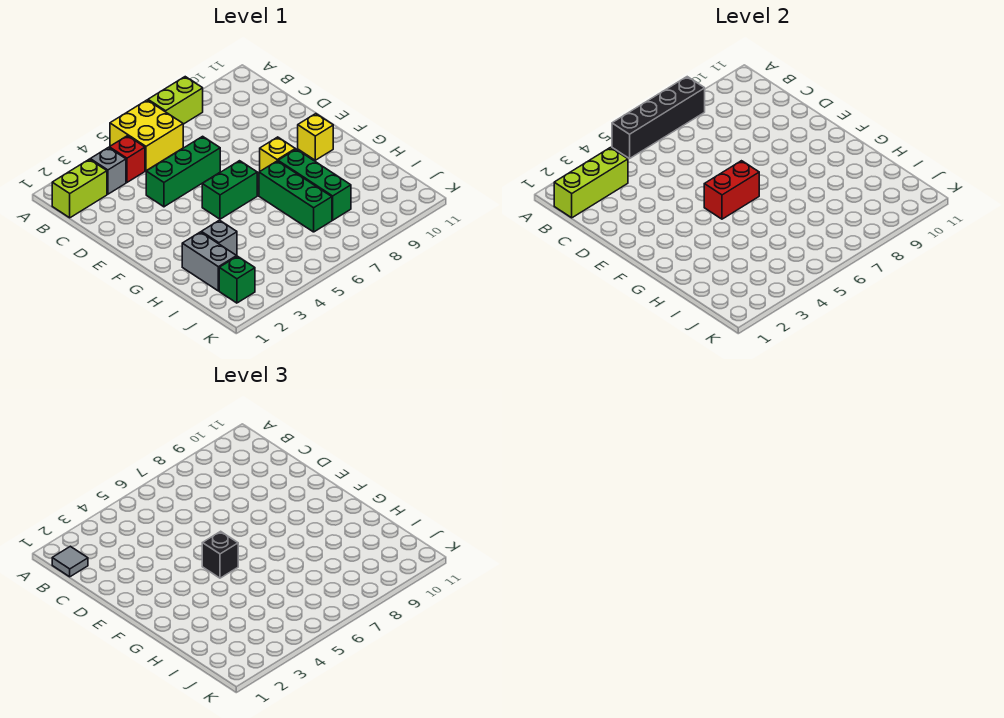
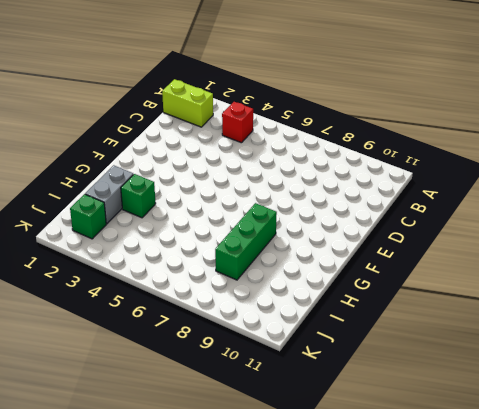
green 1x1 brick [121,174,156,218] -> grey 1x1 brick [201,220,237,256]
none -> yellow 2x2 brick [110,100,183,171]
none -> lime 1x2 brick [148,77,203,124]
none -> grey 1x1 brick [90,147,126,194]

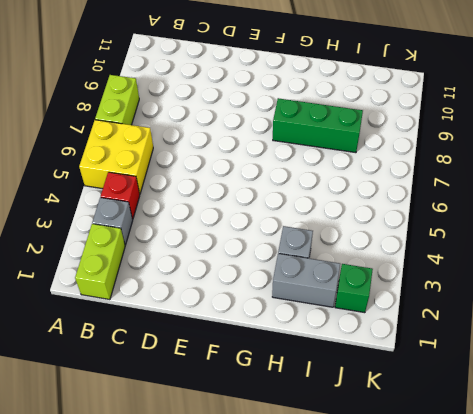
none -> green 1x3 brick [146,136,220,207]
none -> green 1x2 brick [202,161,257,219]
none -> yellow 1x1 brick [260,137,295,171]

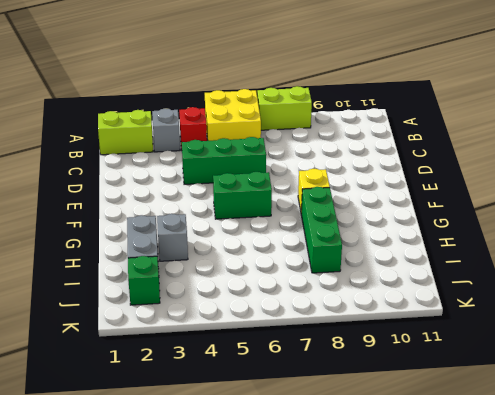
none -> yellow 1x1 brick [298,114,333,160]
none -> green 1x3 brick [259,161,332,232]
none -> black 1x4 brick [612,77,705,159]

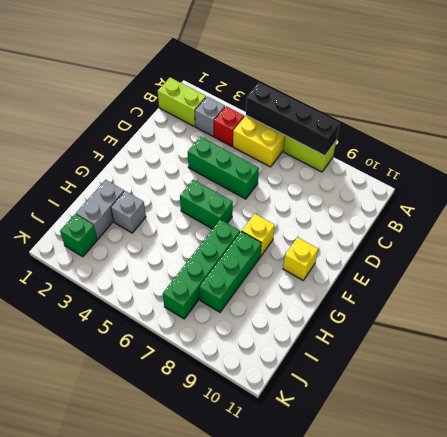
green 1x4 brick [163,220,240,319] -> green 1x3 brick [259,161,332,232]
none -> lime 1x3 brick [554,147,628,218]
none -> red 1x2 brick [704,161,759,219]
none -> grey 1x1 tile [52,546,88,577]

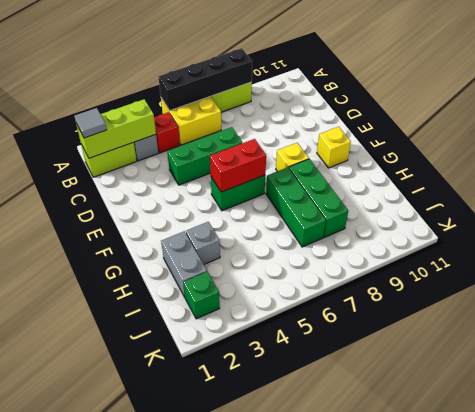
none -> black 1x1 brick [202,531,238,578]

